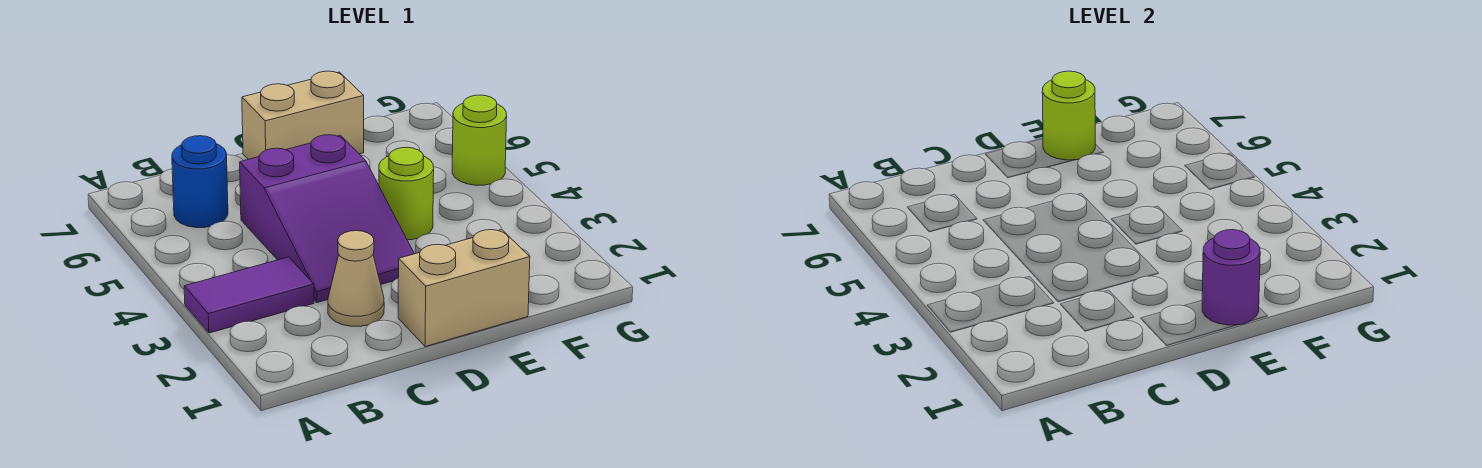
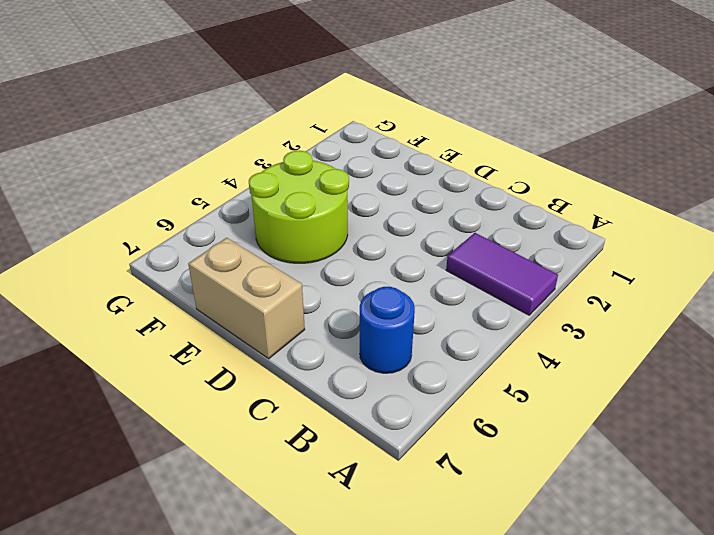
lime 2x2 round brick [249,151,349,263] -> lime 1x1 round brick [379,147,434,240]
none -> tan 1x1 cone [328,231,384,326]
none -> purple 2x3 slope [240,135,414,302]

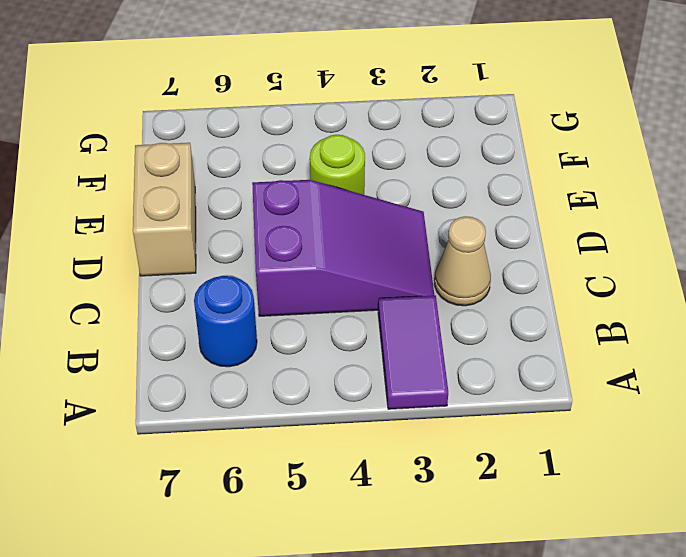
none -> tan 1x2 brick [398,230,530,347]
none -> lime 1x1 round brick [452,95,507,185]

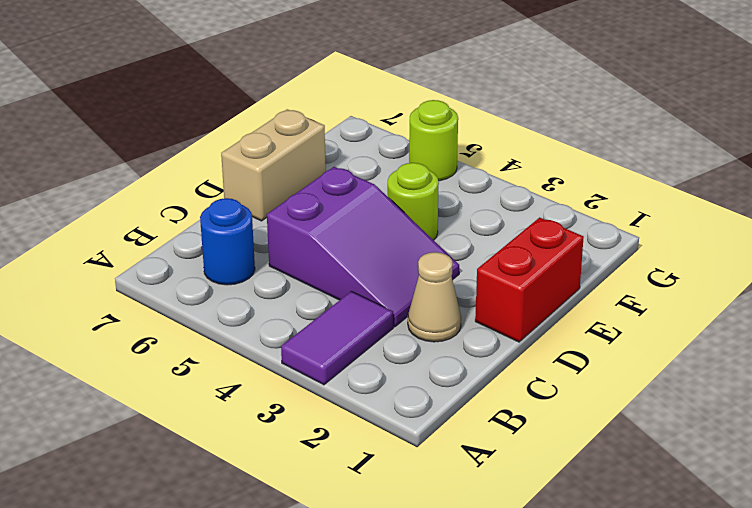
red 1x2 brick [475,218,584,342] -> tan 1x2 brick [398,230,530,347]
none -> purple 1x1 round brick [1202,230,1260,325]
none -> lime 1x1 round brick [1042,71,1095,160]

